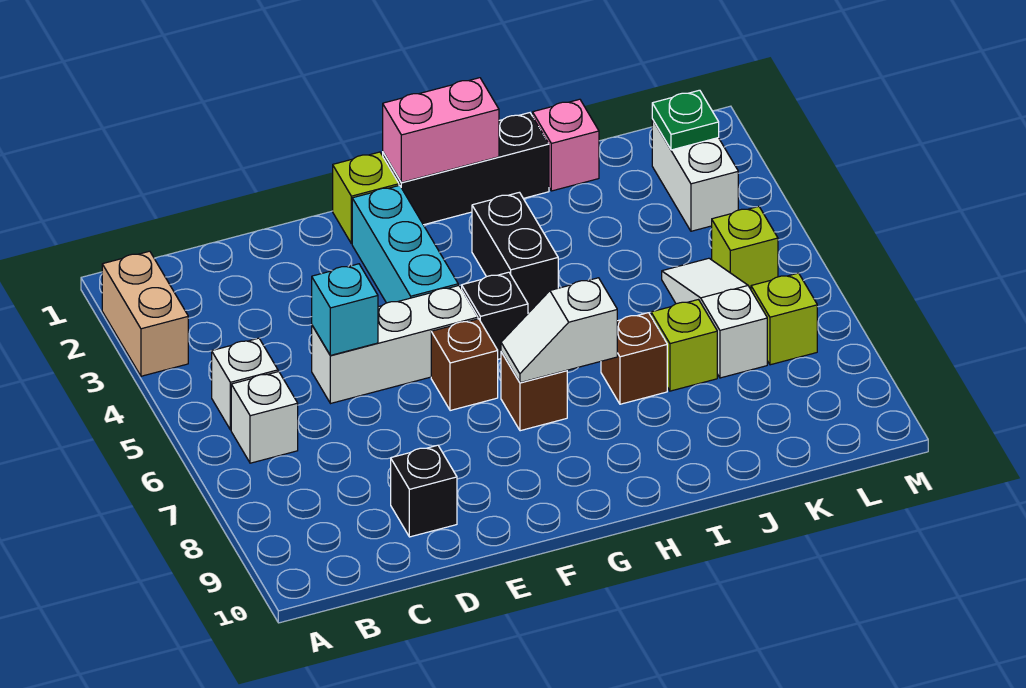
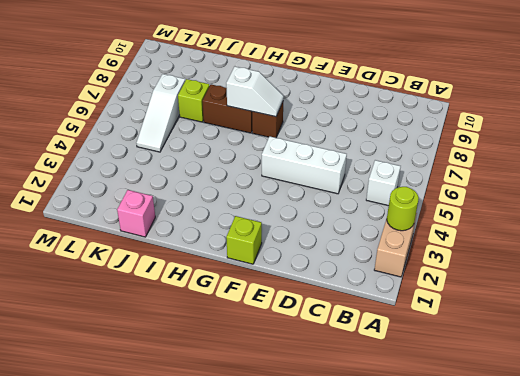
lime 1x1 round brick [387,187,419,231] -> none
brown 1x2 brick [202,84,252,133] -> brown 1x1 brick [601,313,667,404]
none -> white 1x1 brick [231,372,298,463]
none -> black 1x1 brick [391,445,457,537]
none -> cyan 1x3 brick [352,185,458,303]

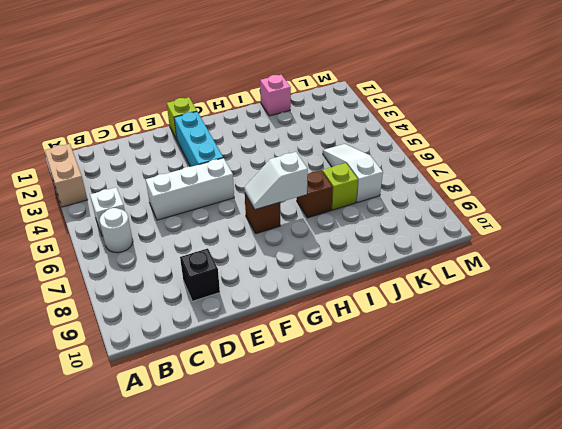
white 1x1 round brick [100,208,133,253] -> white 1x1 brick [231,372,298,463]
none -> brown 1x1 brick [431,319,498,411]
none -> black 1x3 brick [383,113,549,225]
none -> black 1x1 brick [462,272,528,359]

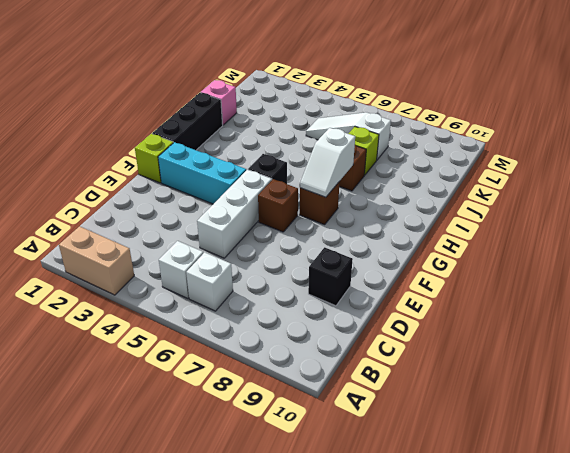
none -> black 1x2 brick [472,192,558,313]
none -> white 1x2 brick [652,119,738,231]
none -> lime 1x1 brick [712,206,778,289]

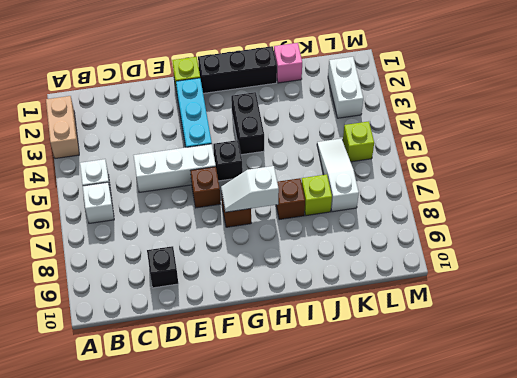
none -> lime 1x1 brick [751,273,817,365]
none -> cyan 1x1 brick [312,264,378,355]
none -> pink 1x2 brick [383,78,499,182]

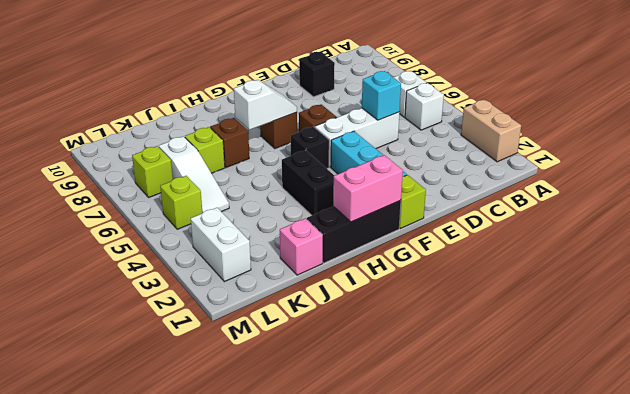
none -> green 1x1 plate [652,90,719,150]

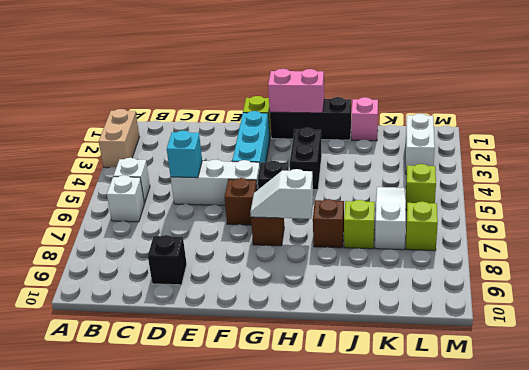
none -> green 1x1 plate [652,90,719,150]

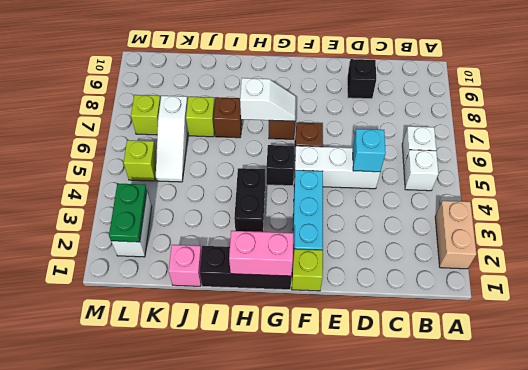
green 1x2 plate [109,184,147,242] -> green 1x1 plate [652,90,719,150]

